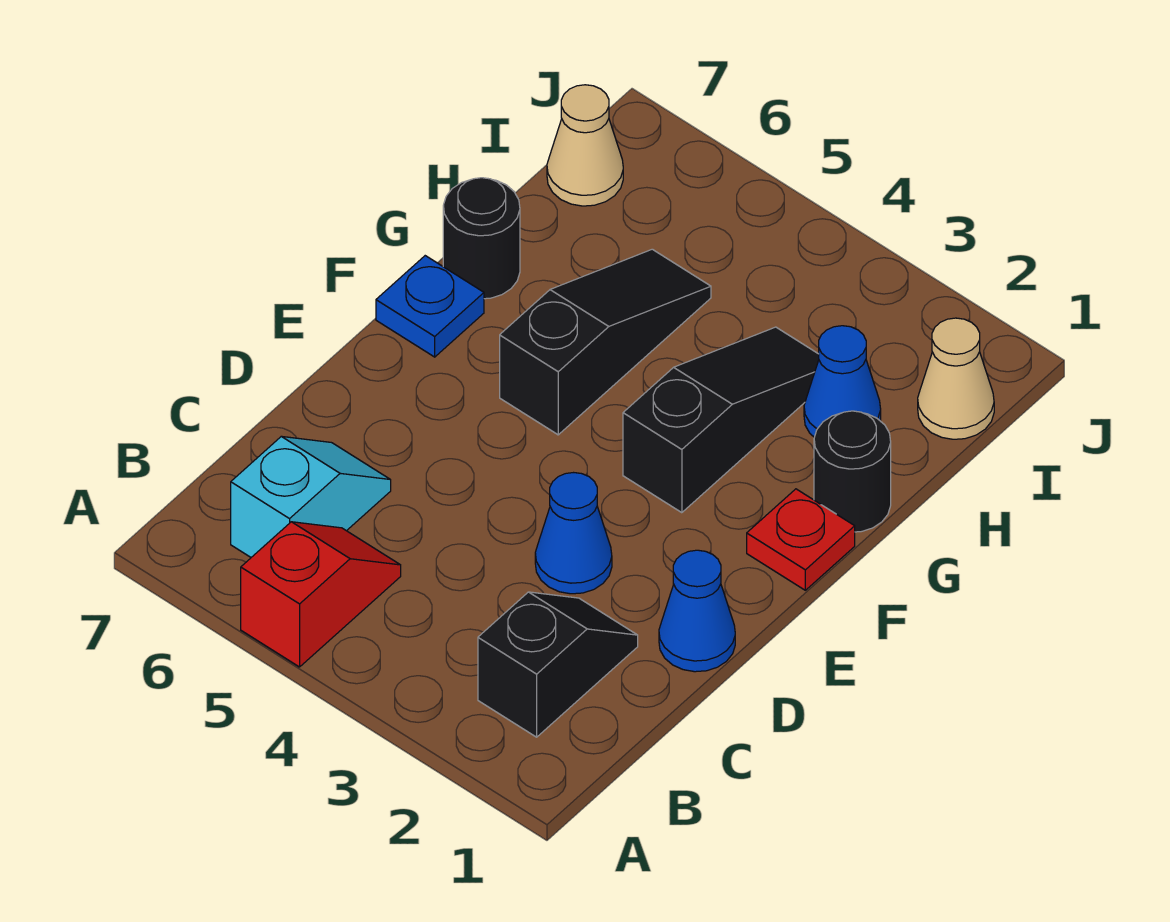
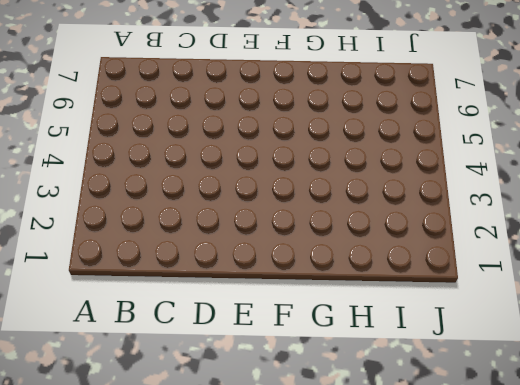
none -> red 1x2 slope [241,522,401,667]
none -> black 1x2 slope [478,592,638,737]
none -> cyan 1x2 slope [231,436,391,557]

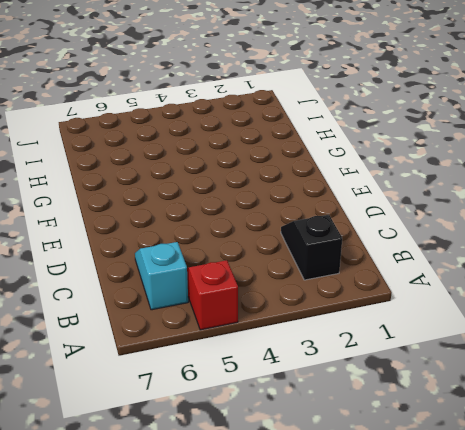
none -> blue 1x1 cone [659,550,735,672]
none -> blue 1x1 cone [535,473,612,594]
none -> red 1x1 plate [747,489,855,590]

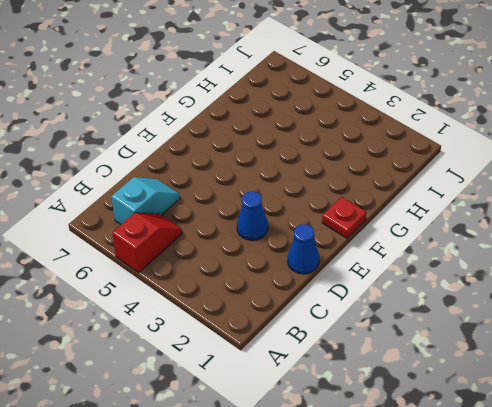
none -> black 1x2 slope [478,592,638,737]
none -> black 1x3 slope [623,327,819,513]
none -> black 1x3 slope [500,249,711,435]

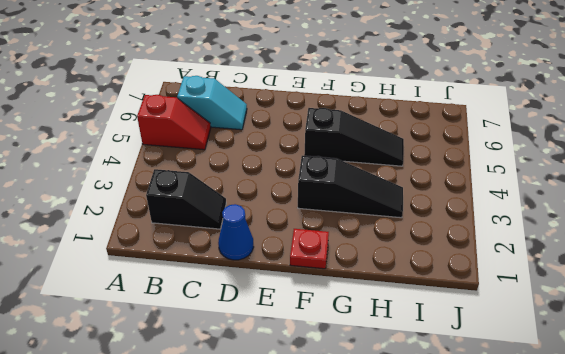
none -> blue 1x1 cone [535,473,612,594]
none -> blue 1x1 plate [376,256,484,357]
none -> black 1x1 round brick [814,411,891,532]

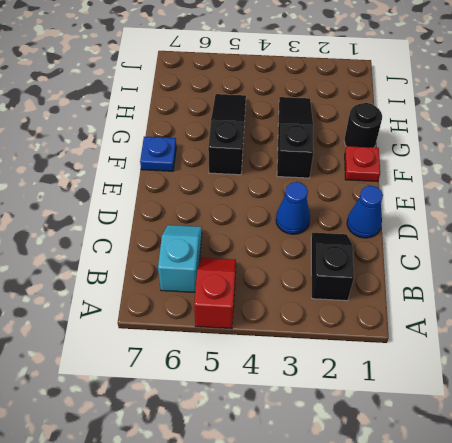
none -> black 1x1 round brick [443,178,520,299]
none -> blue 1x1 cone [804,326,881,437]
none -> tan 1x1 cone [918,318,994,439]

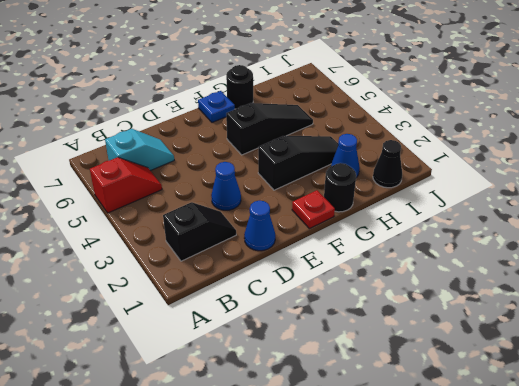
black 1x1 cone [373,140,402,188] -> tan 1x1 cone [918,318,994,439]
none -> tan 1x1 cone [547,85,623,206]

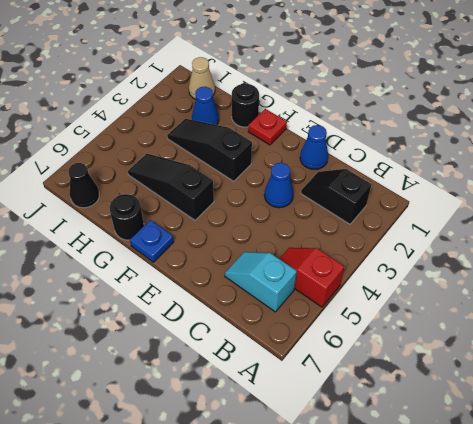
black 1x1 cone [68,163,99,208] -> tan 1x1 cone [547,85,623,206]

